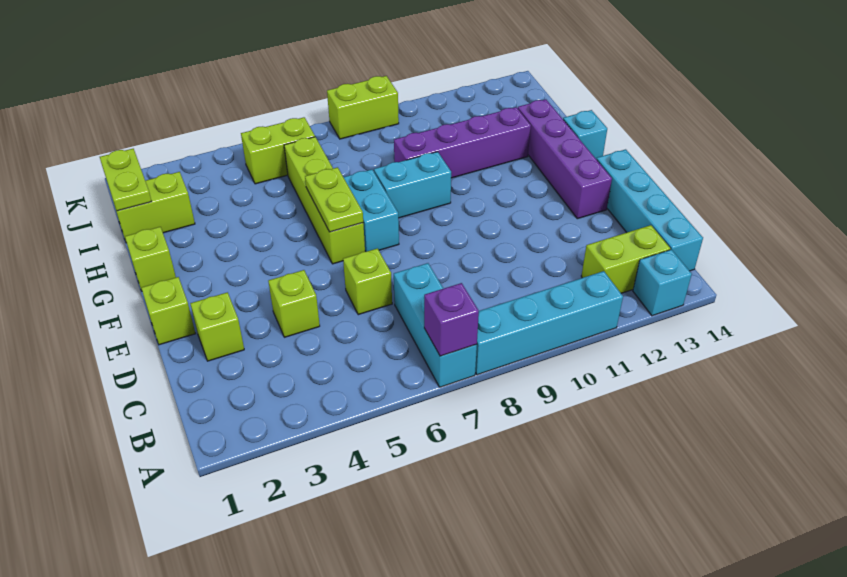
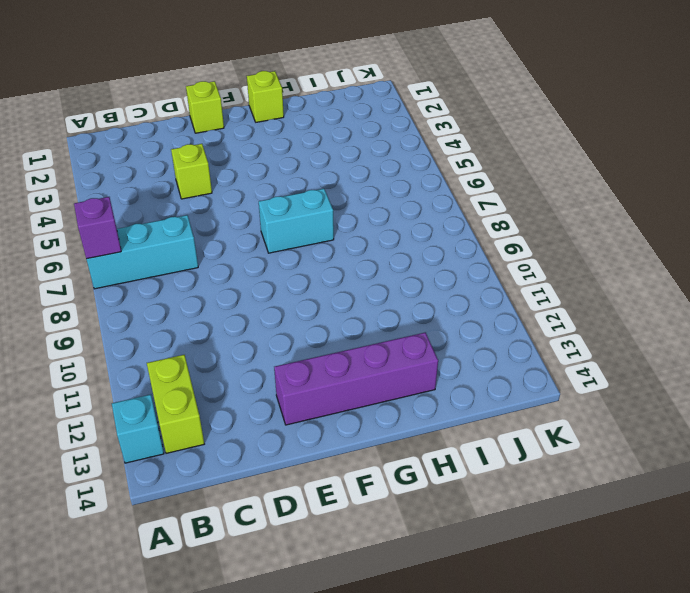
none -> cyan 1x4 brick [475,271,623,375]
none -> cyan 1x4 brick [596,149,703,271]
none -> lime 1x1 brick [190,292,244,361]

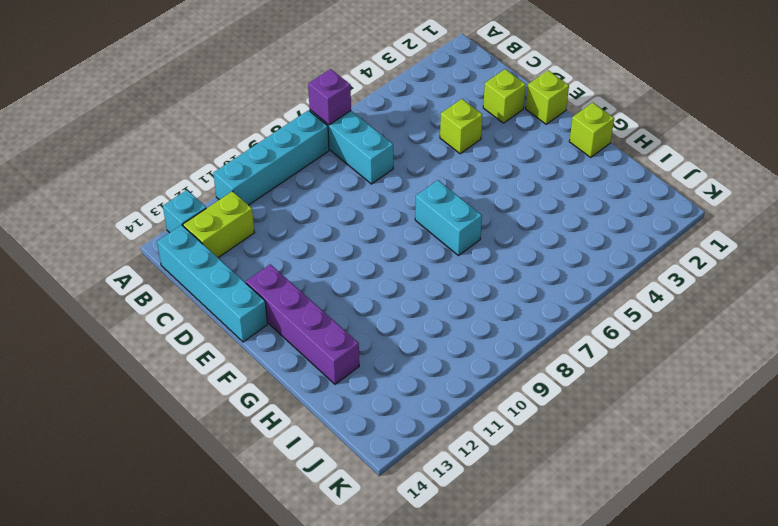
none -> lime 1x1 brick [343,248,392,315]
none -> lime 1x4 brick [284,137,365,264]
none -> cyan 1x2 brick [374,152,451,218]

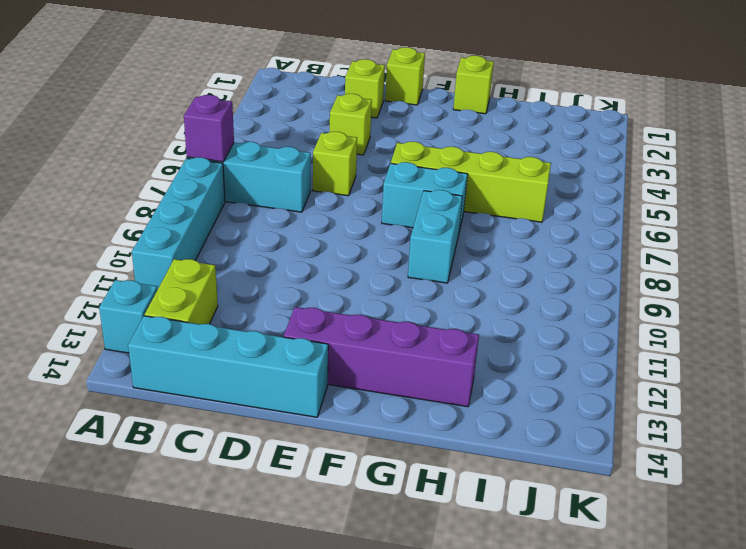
none -> cyan 1x1 brick [563,110,607,159]
none -> purple 1x4 brick [394,107,531,178]
none -> lime 1x2 brick [113,172,195,243]

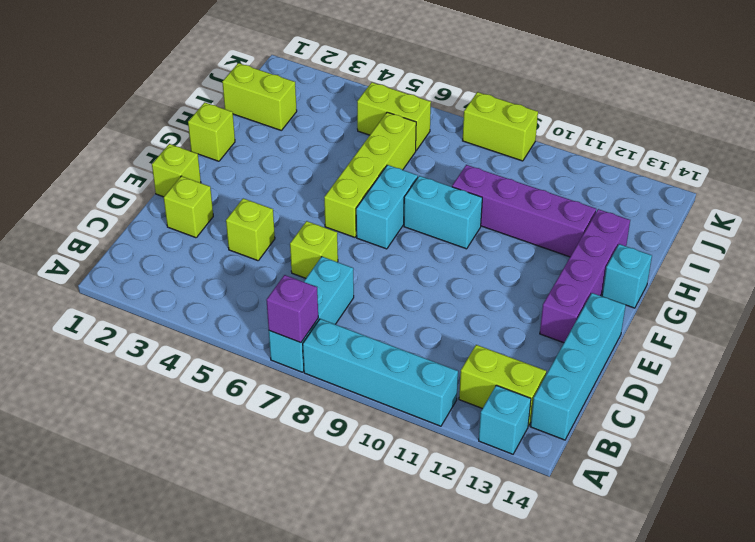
none -> lime 1x2 plate [305,167,363,232]
none -> lime 1x2 plate [100,149,152,211]

